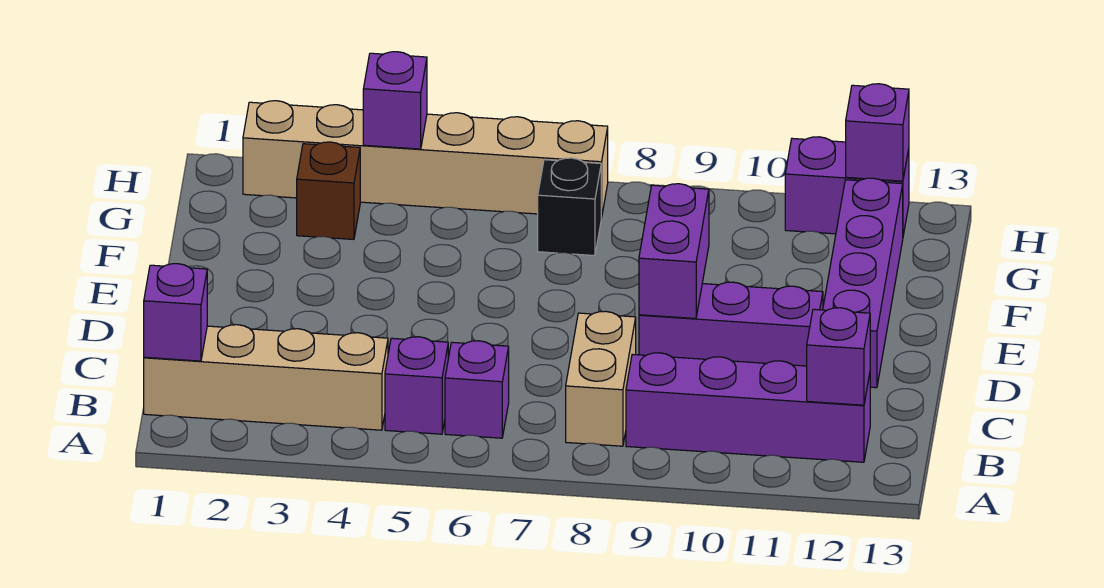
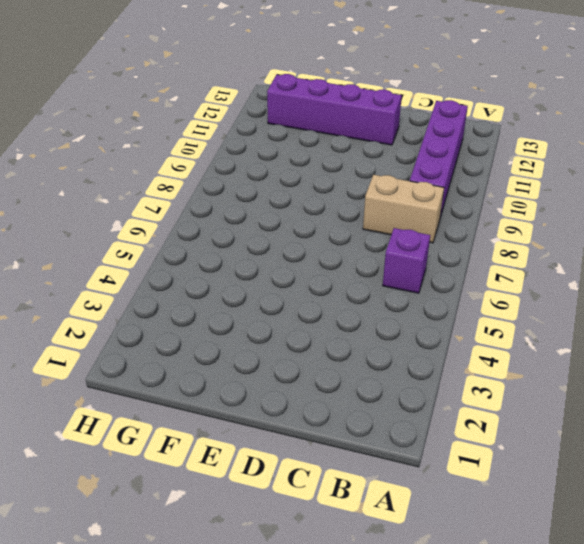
none -> tan 1x4 brick [144,325,388,430]
none -> purple 1x1 brick [385,337,448,434]
none -> purple 1x3 brick [639,282,823,366]

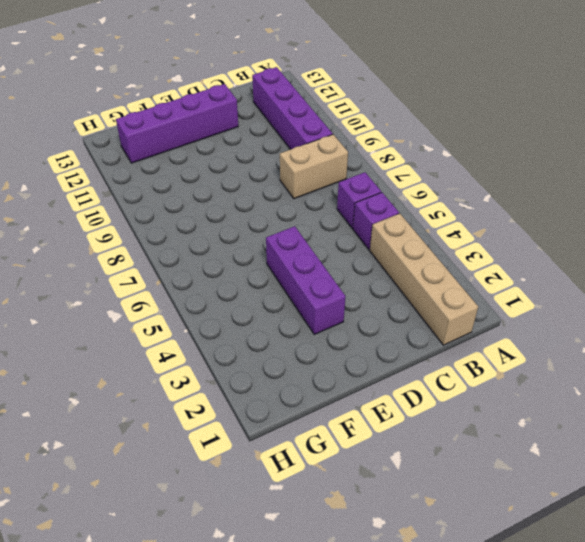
purple 1x3 brick [266,226,346,334] -> purple 1x3 brick moved to [639,282,823,366]
none -> brown 1x1 brick [297,142,360,239]
none -> black 1x1 brick [538,158,601,256]
none -> tan 1x6 brick [243,101,608,218]

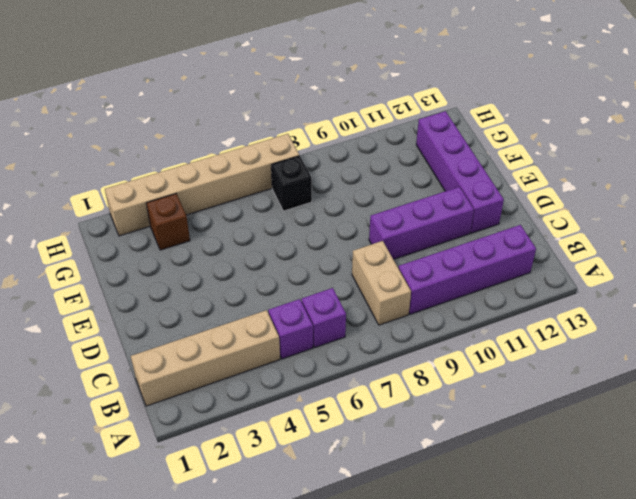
none -> purple 1x2 brick [785,137,909,235]
none -> purple 1x1 brick [144,264,207,361]
none -> purple 1x1 brick [807,308,870,405]

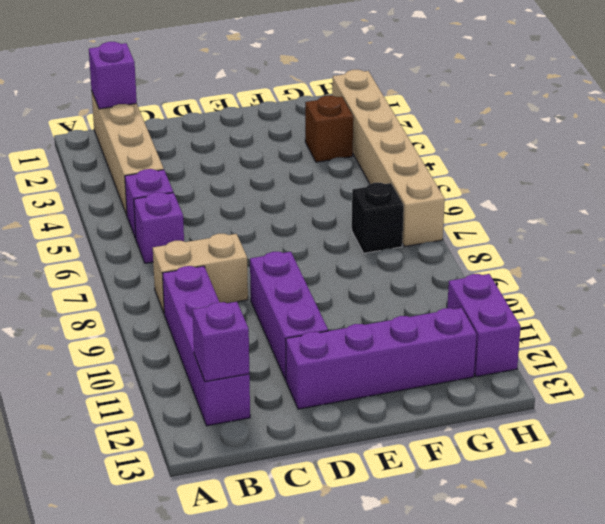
none -> purple 1x2 brick [639,184,709,319]
none -> purple 1x1 brick [363,52,427,149]
none -> purple 1x1 brick [846,84,909,181]

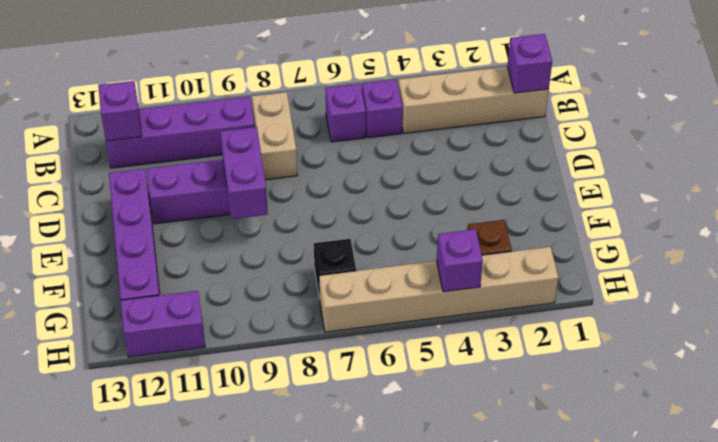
none -> purple 1x1 brick [846,84,909,181]

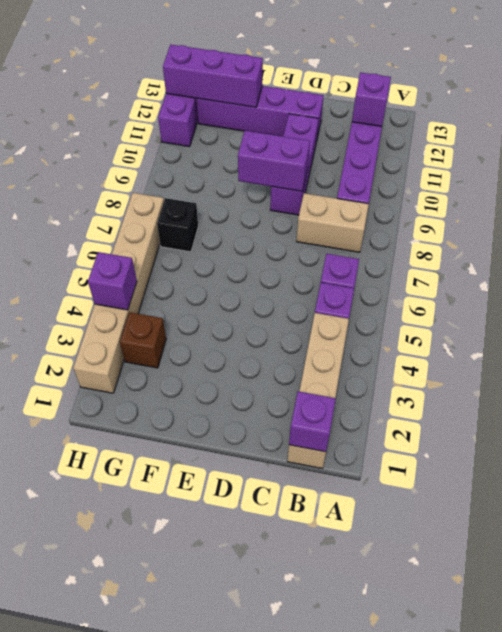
purple 1x3 brick [163,45,263,107] -> purple 1x1 brick [846,84,909,181]

